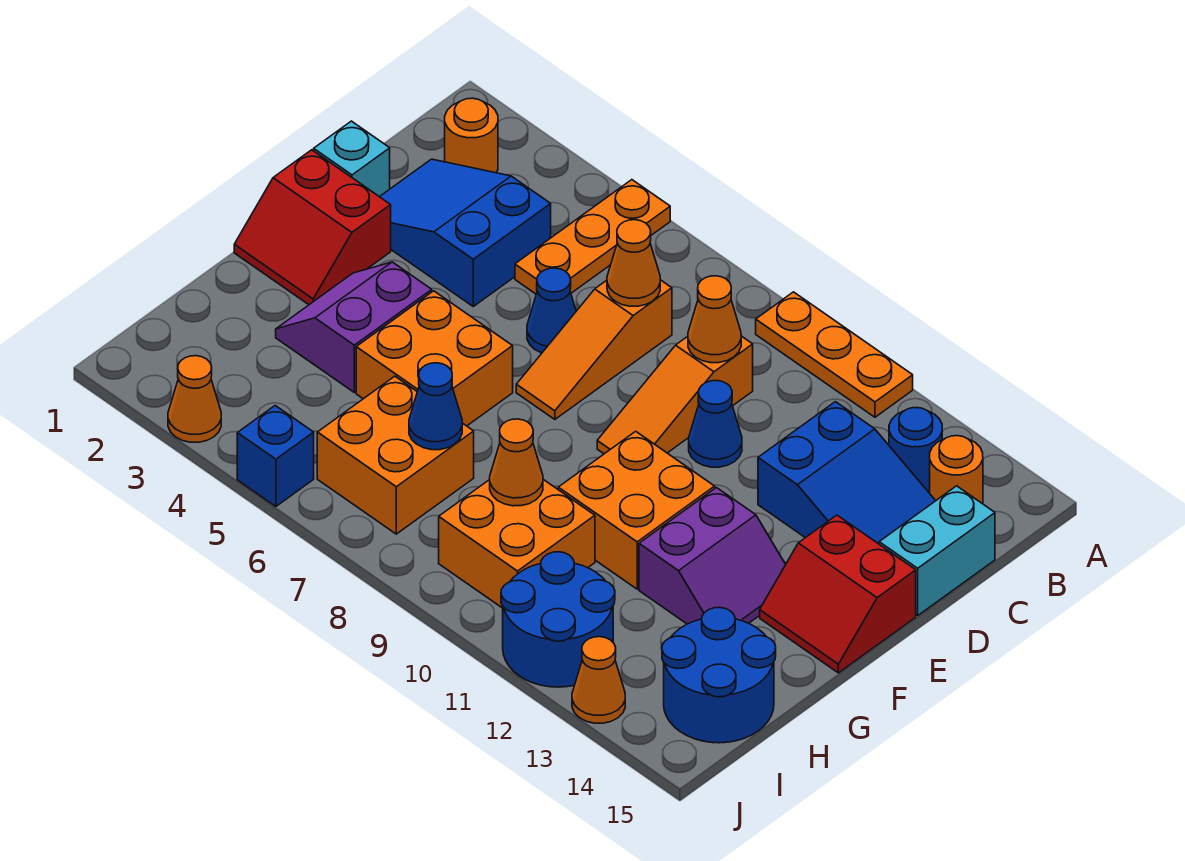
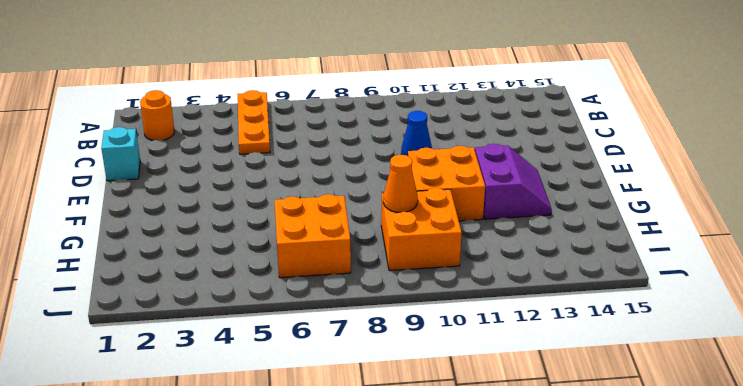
none -> orange 1x3 plate [756,292,913,417]
none -> blue 1x1 round brick [889,408,942,492]
none -> orange 1x1 round brick [930,436,983,504]
none -> blue 2x3 slope [380,159,551,306]

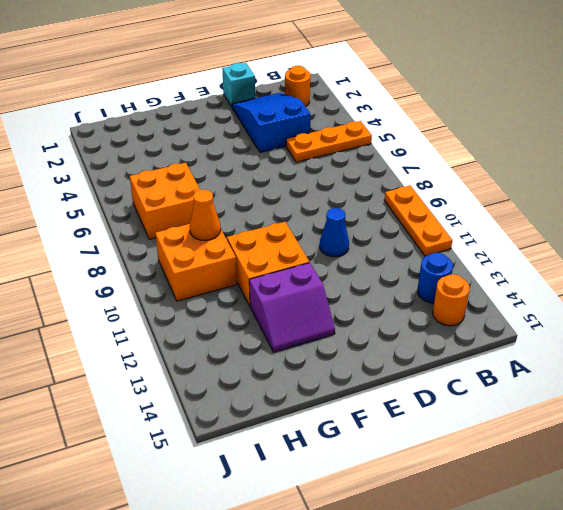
none -> orange 1x3 slope [516,280,672,419]
none -> orange 1x3 slope [597,336,753,454]
none -> blue 2x3 slope [758,402,936,544]
none -> cyan 1x2 brick [879,486,995,615]

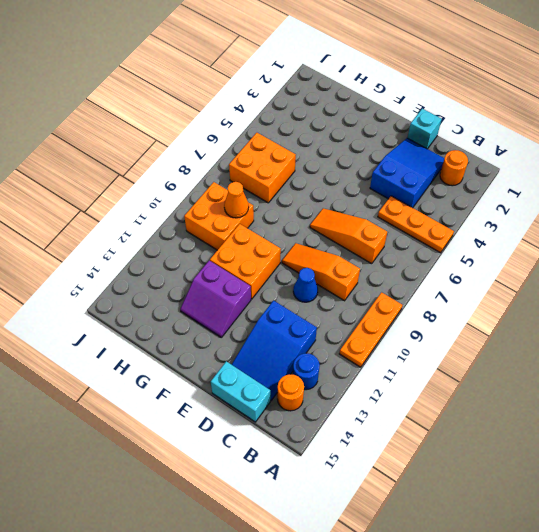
none -> blue 1x1 cone [527,268,576,353]
none -> red 2x2 slope [234,150,391,305]
none -> red 2x2 slope [760,515,916,673]
none -> purple 2x2 slope [276,262,432,392]

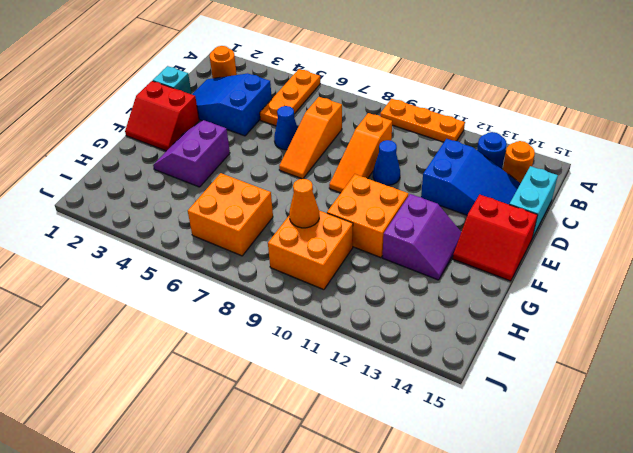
none -> orange 2x2 brick [356,291,513,426]
none -> blue 2x2 round brick [662,607,776,743]
none -> blue 2x2 round brick [501,552,615,687]
none -> orange 1x1 cone [168,356,221,442]

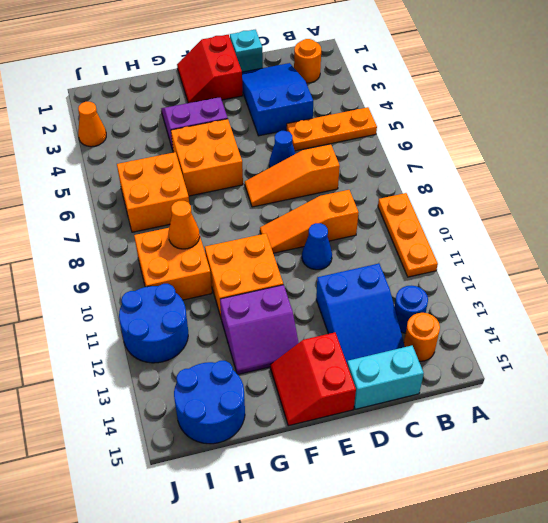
none -> blue 1x1 brick [237,406,314,506]
none -> orange 1x1 cone [572,637,625,723]
none -> orange 1x1 cone [607,220,660,306]
none -> orange 1x1 cone [688,276,741,363]

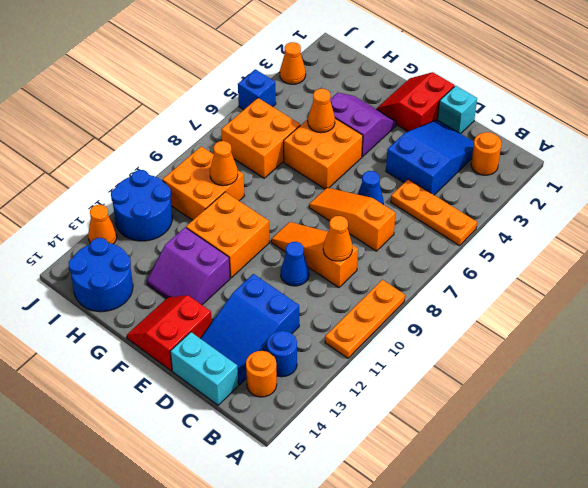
orange 1x1 cone [308,89,335,133] -> orange 1x1 cone moved to [607,220,660,306]
none -> blue 1x1 cone [409,363,462,450]

